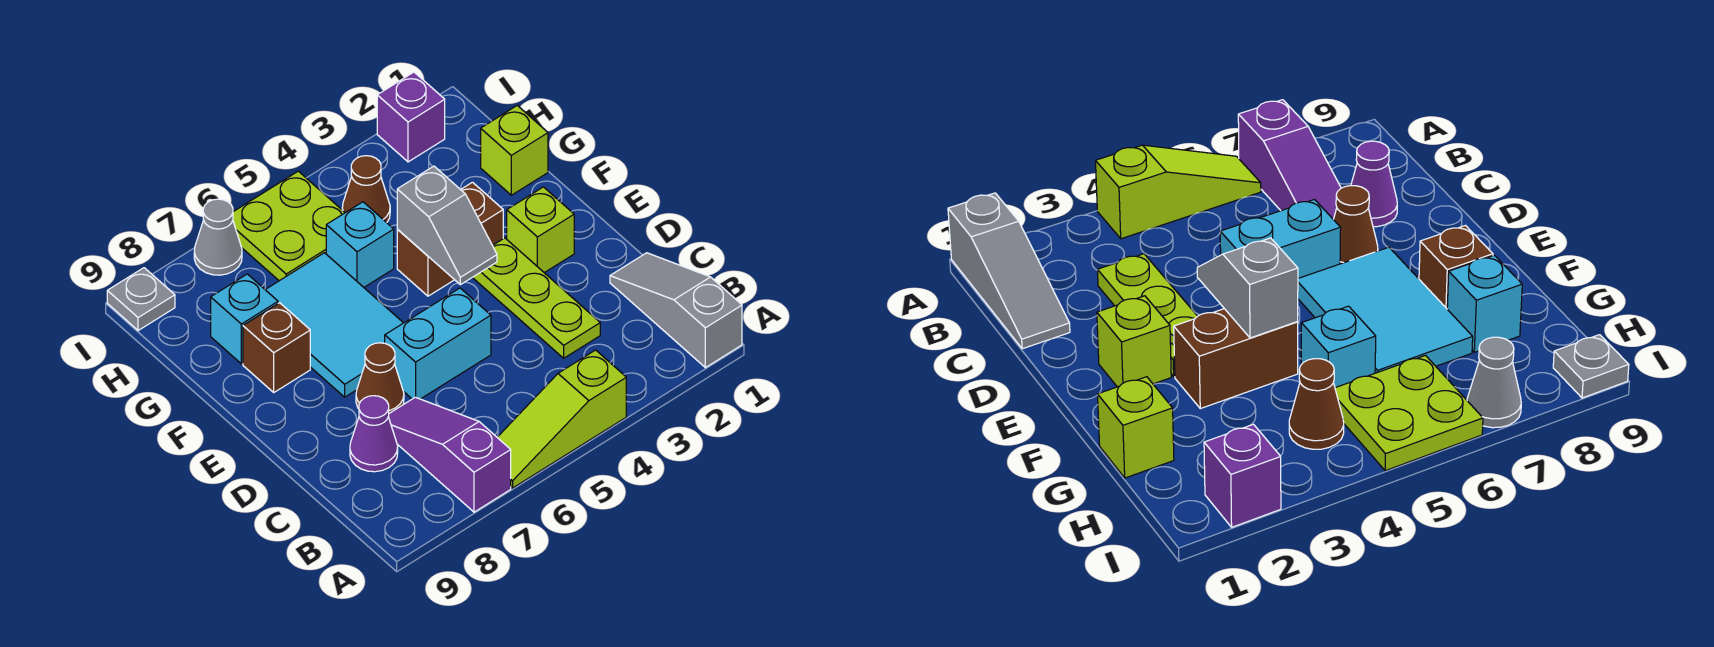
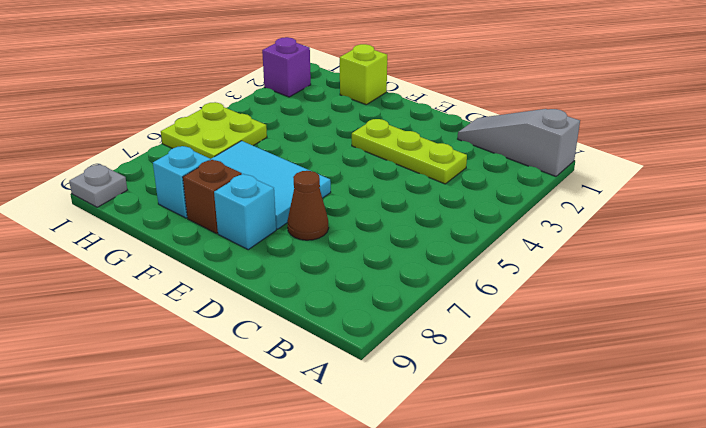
cyan 1x1 brick [214,174,276,250] -> cyan 1x1 brick moved to [326,202,394,287]
none -> lime 1x3 slope [497,350,626,488]
none -> purple 1x3 slope [388,397,511,512]
none -> purple 1x1 cone [350,396,398,472]

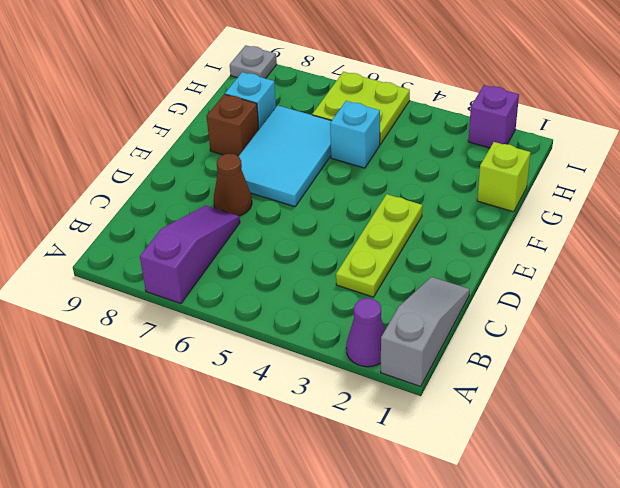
purple 1x1 cone [346,298,385,367] -> purple 1x1 cone moved to [350,396,398,472]
none -> lime 1x3 slope [497,350,626,488]
none -> cyan 1x2 brick [385,288,491,399]
none -> lime 1x1 brick [507,187,574,273]

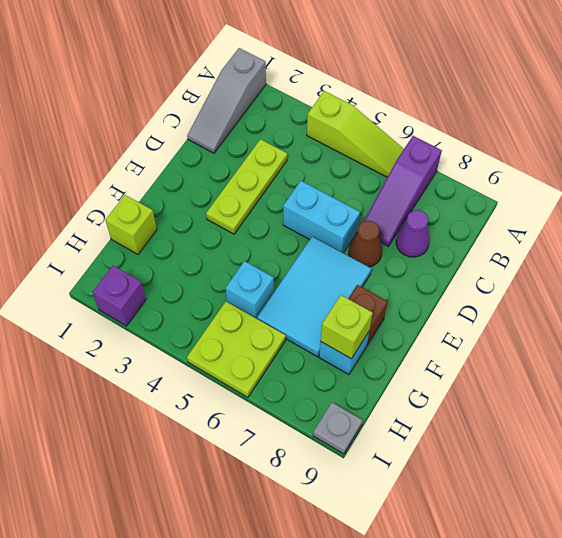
lime 1x1 brick [321,295,373,359] -> lime 1x1 brick moved to [507,187,574,273]
none -> brown 1x2 brick [397,182,503,296]
none -> brown 1x1 cone [342,156,390,223]
none -> grey 1x1 cone [194,199,242,275]

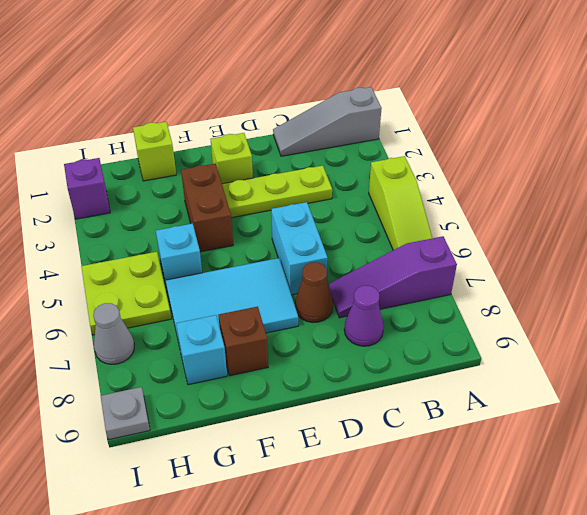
none -> brown 1x1 cone [342,156,390,223]
none -> grey 1x2 slope [397,166,497,285]

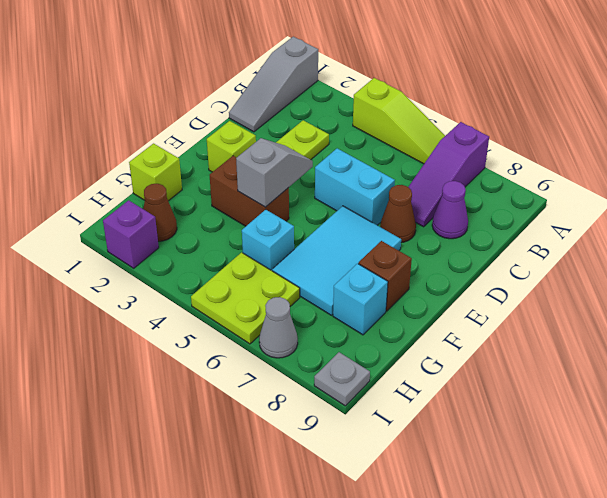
brown 1x1 cone [143,184,177,241] -> brown 1x1 cone moved to [342,156,390,223]

